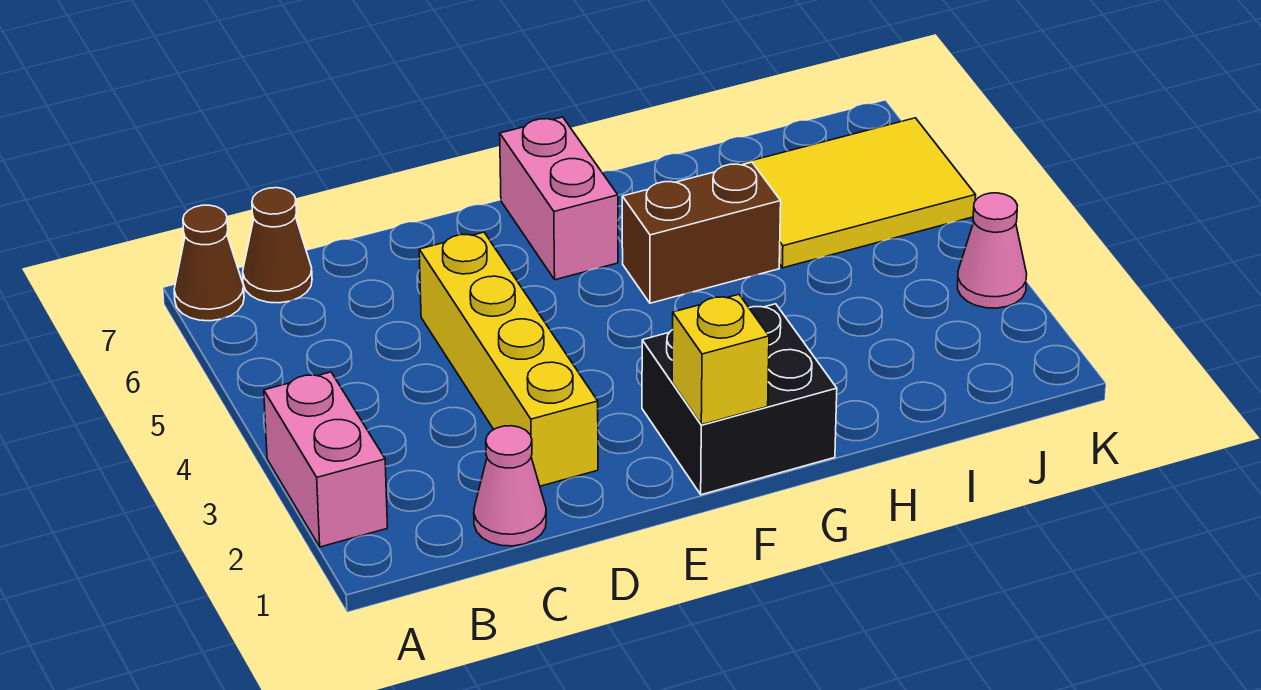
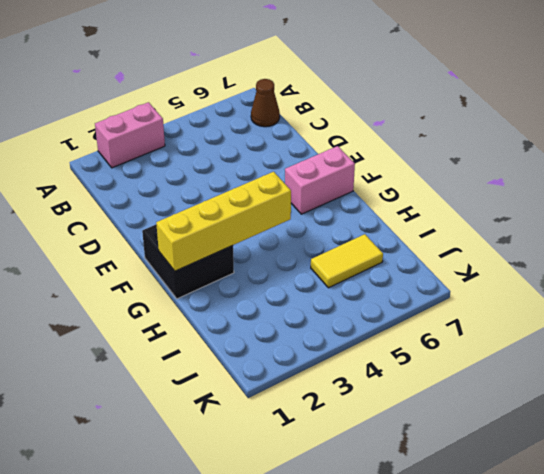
yellow 1x4 brick [156,172,291,271] -> yellow 1x4 brick moved to [419,232,598,486]
yellow 1x2 tile [311,234,383,288] -> yellow 2x3 tile [739,118,976,268]
none -> brown 1x1 cone [174,205,244,321]
none -> pink 1x1 cone [474,426,546,546]

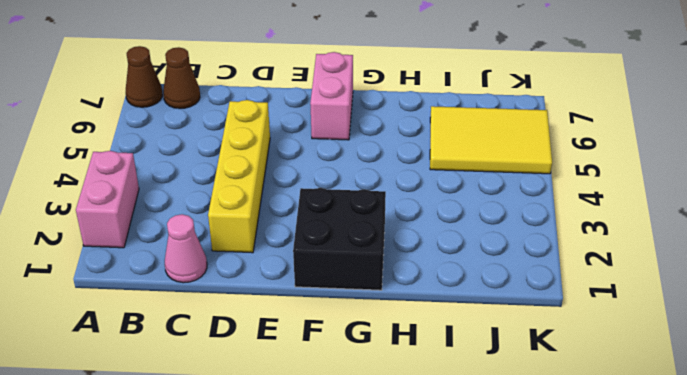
none -> brown 1x2 brick [622,162,781,303]
none -> pink 1x1 cone [957,193,1027,308]

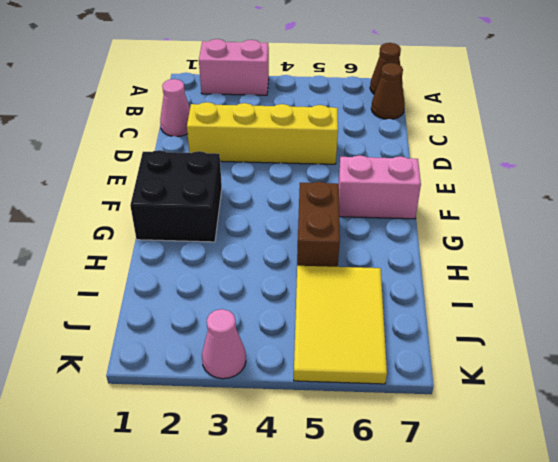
none -> yellow 1x1 brick [672,294,769,425]

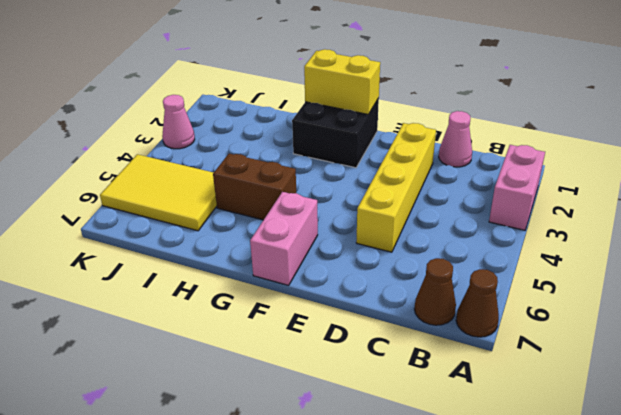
yellow 1x2 brick [304,49,380,114] -> yellow 1x1 brick [672,294,769,425]

